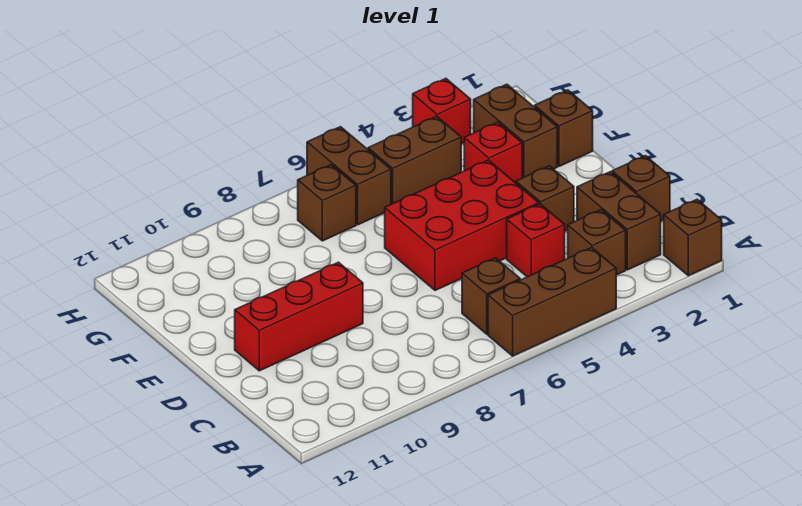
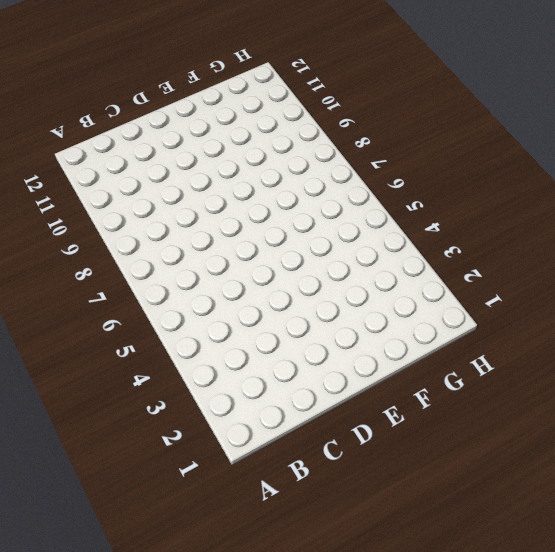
none -> brown 1x1 brick [664,199,722,276]
none -> brown 1x3 brick [488,248,616,356]
none -> brown 1x2 brick [577,172,661,270]

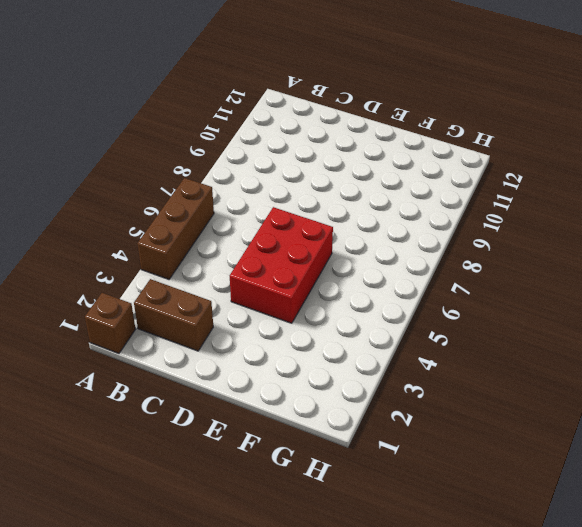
none -> brown 1x1 brick [568,210,626,275]
none -> brown 1x1 brick [462,258,520,334]
none -> brown 1x1 brick [612,156,670,221]

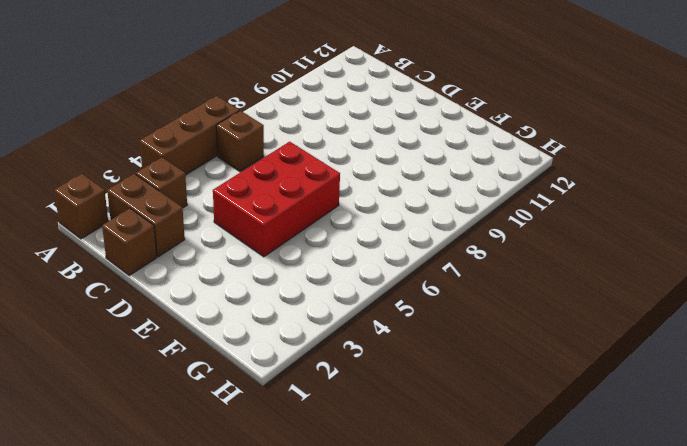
none -> red 1x1 brick [507,204,565,277]
none -> brown 1x1 brick [516,166,574,231]
none -> red 1x3 brick [235,262,363,371]

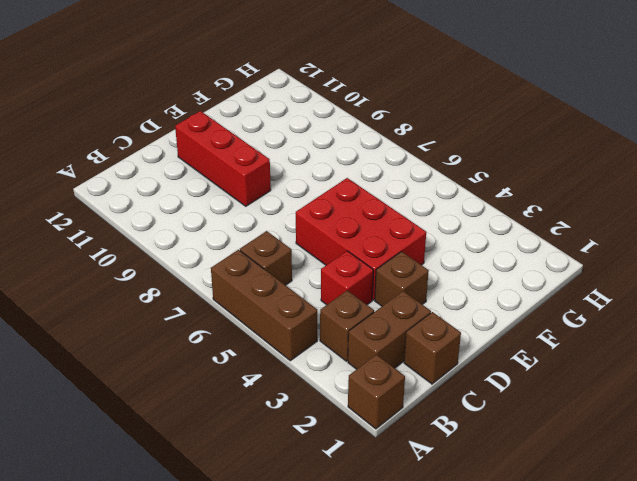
none -> brown 1x1 brick [535,90,593,166]
none -> brown 1x2 brick [474,84,557,178]
none -> red 1x1 brick [464,122,522,183]

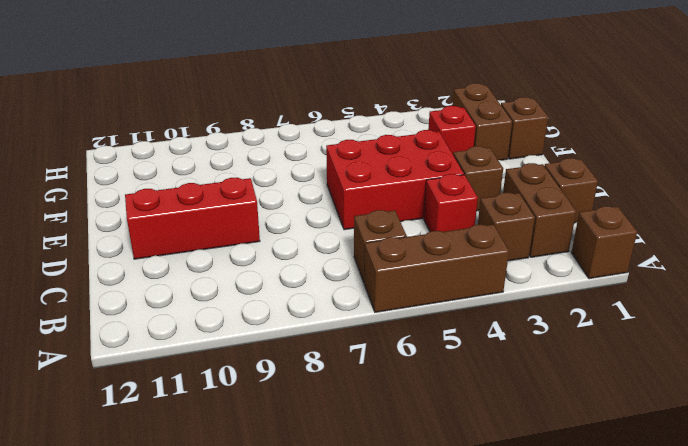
none -> brown 1x2 brick [368,116,461,204]
none -> brown 1x2 brick [307,127,391,225]
none -> brown 1x1 brick [298,165,356,241]

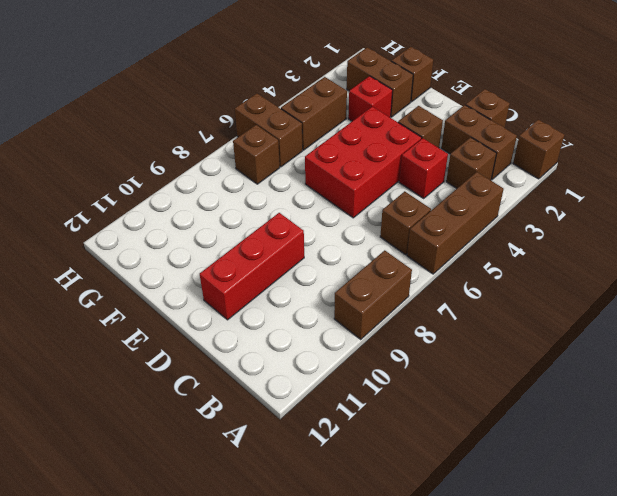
brown 1x2 brick [334,250,412,339] -> none
none -> red 1x1 brick [413,79,471,144]

